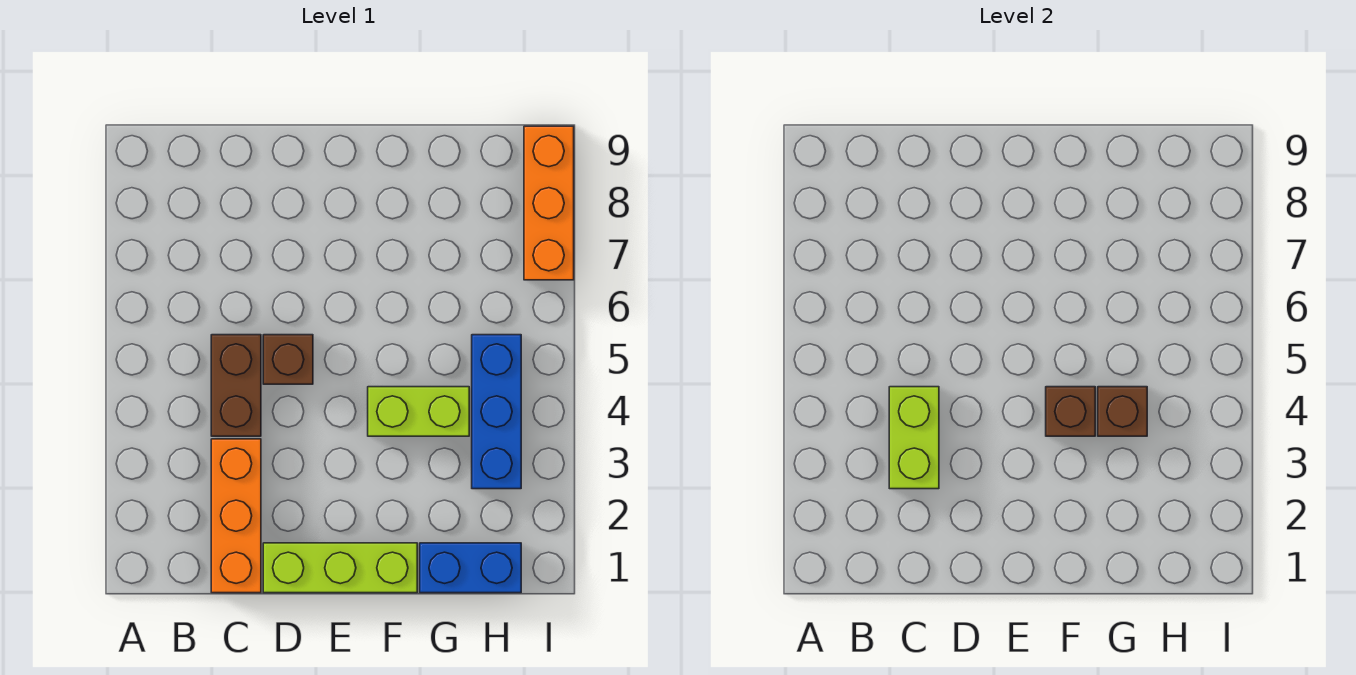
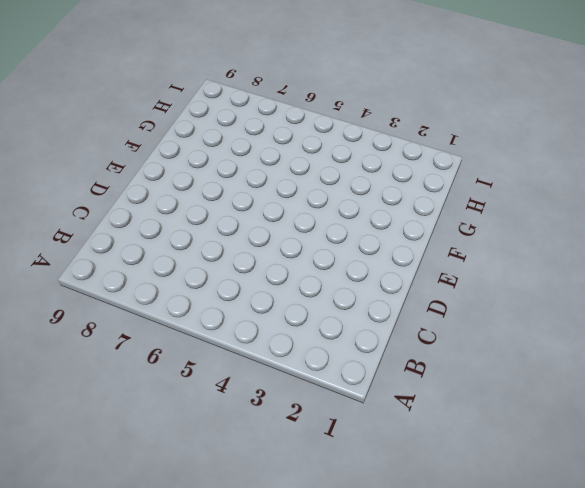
none -> orange 1x3 brick [211,439,261,593]
none -> brown 1x2 brick [211,335,261,436]

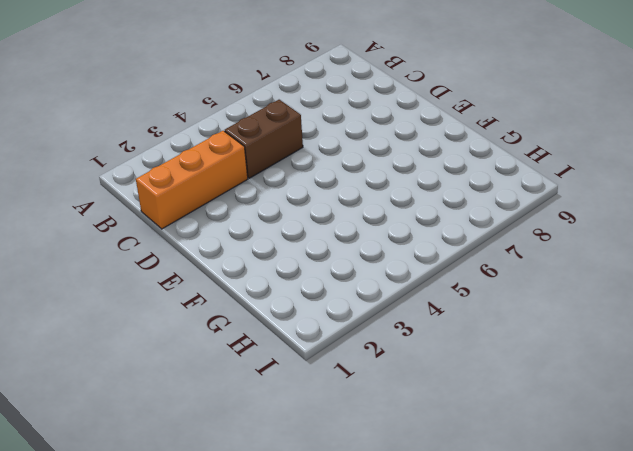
none -> lime 1x3 brick [263,543,417,593]
none -> brown 1x1 brick [263,335,313,384]

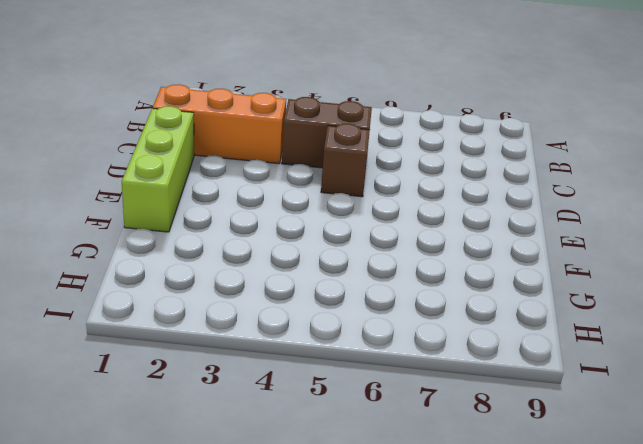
none -> lime 1x2 brick [368,387,469,436]
none -> blue 1x2 brick [420,543,521,593]

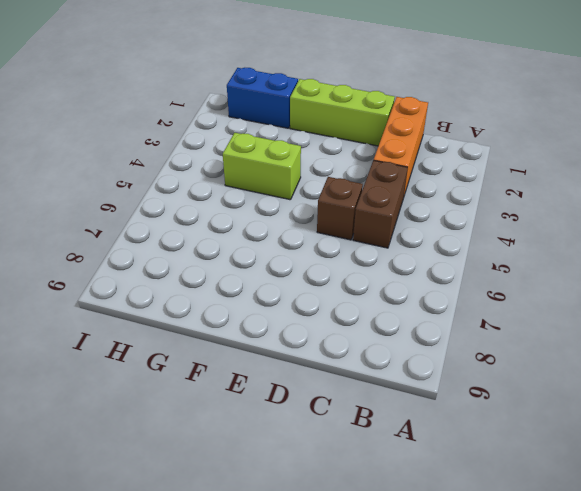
none -> blue 1x3 brick [472,335,521,489]
none -> orange 1x3 brick [524,126,574,280]

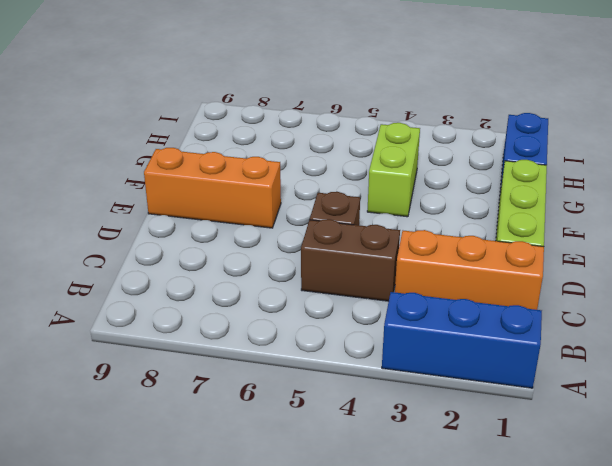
blue 1x3 brick [382,292,542,388] -> blue 1x3 brick moved to [472,335,521,489]
orange 1x3 brick [144,148,281,228] -> orange 1x3 brick moved to [524,126,574,280]
none -> lime 1x2 brick [889,387,939,489]
none -> brown 1x1 brick [1046,387,1095,436]

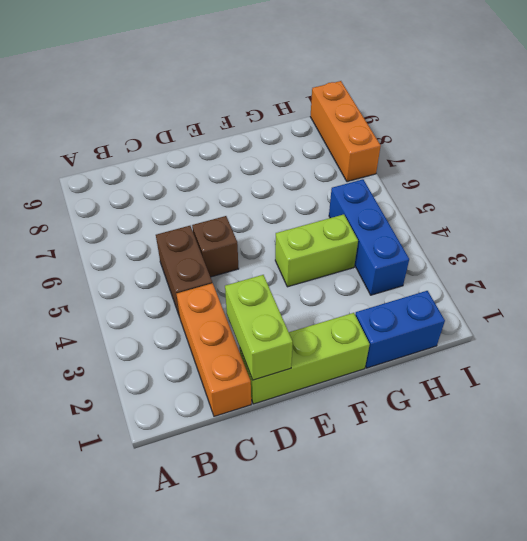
lime 1x2 brick [225,275,293,380] -> lime 1x2 brick moved to [889,387,939,489]
none -> brown 1x1 brick [1046,387,1095,436]
none -> brown 1x1 brick [1098,387,1147,436]

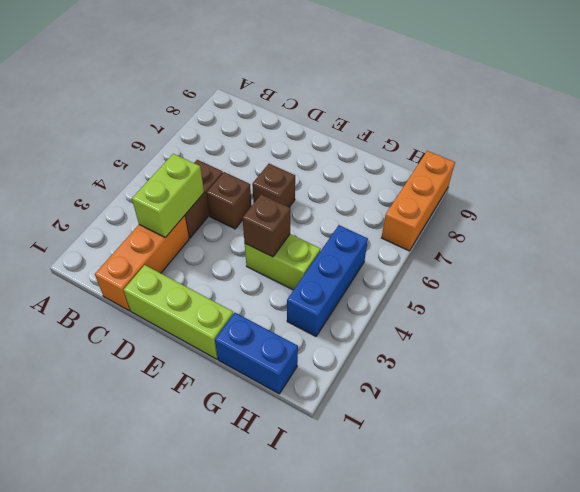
brown 1x1 brick [252,164,295,207] -> brown 1x1 brick moved to [1098,387,1147,436]

